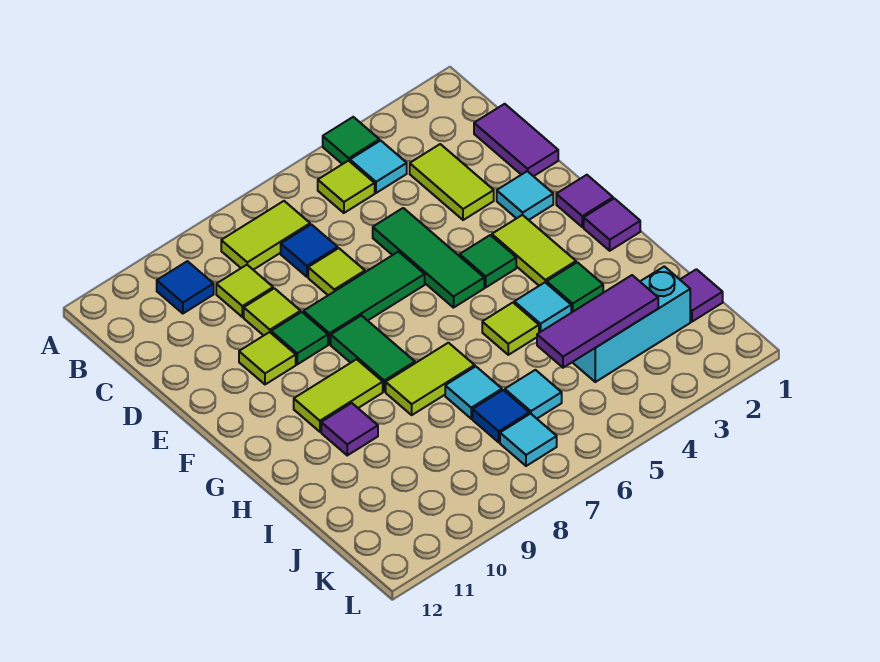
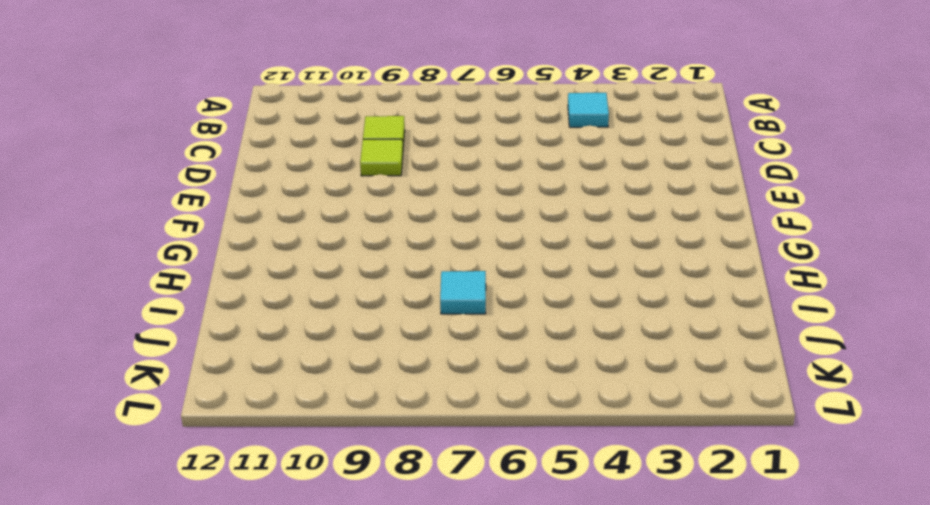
none -> green 1x1 tile [323,117,379,164]
none -> lime 1x1 tile [318,160,375,213]
none -> lime 1x2 tile [221,201,310,270]
none -> blue 1x1 tile [157,261,214,314]

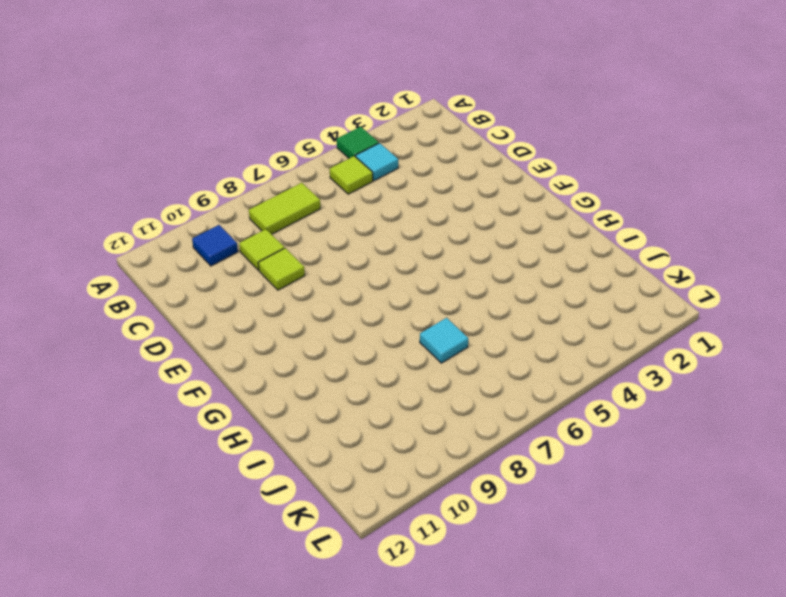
none -> purple 1x2 tile [474,104,558,176]
none -> lime 1x2 tile [410,144,494,220]
none -> blue 1x1 tile [281,225,338,277]
none -> green 1x3 tile [373,208,484,308]

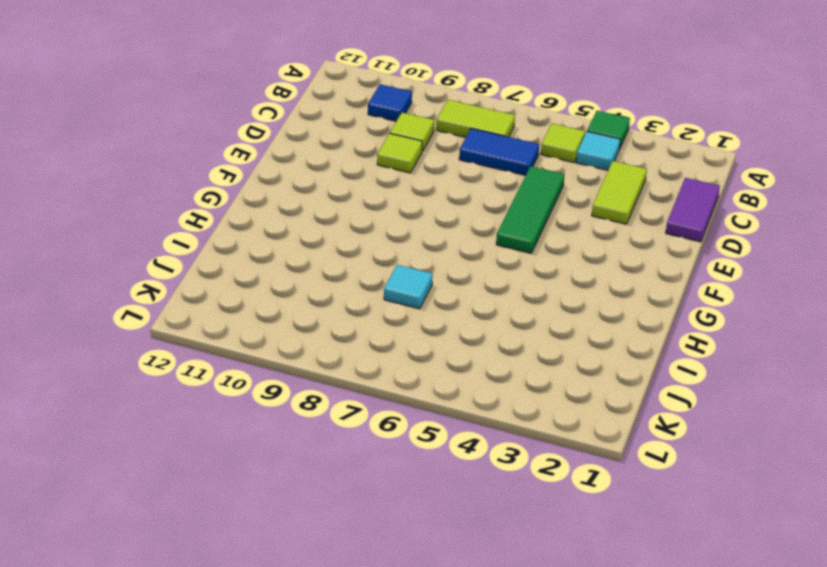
blue 1x2 tile [459,128,539,175] -> blue 1x1 tile [281,225,338,277]
none -> lime 1x1 tile [308,248,365,295]
none -> cyan 1x1 tile [497,171,553,220]
none -> green 1x3 tile [303,252,425,344]
none -> green 1x1 tile [271,312,328,364]

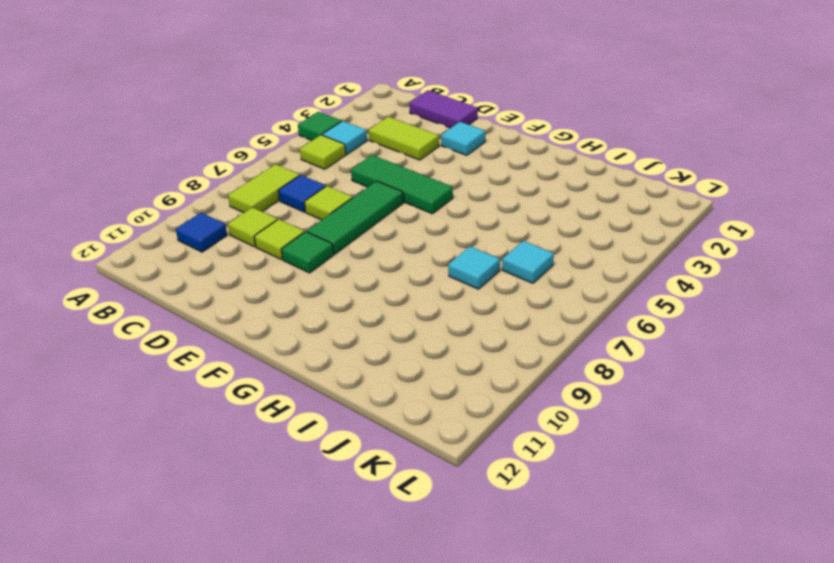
none -> lime 1x1 tile [239,332,296,384]
none -> purple 1x1 tile [556,175,613,227]
none -> lime 1x2 tile [492,215,576,286]
none -> green 1x1 tile [460,235,516,287]

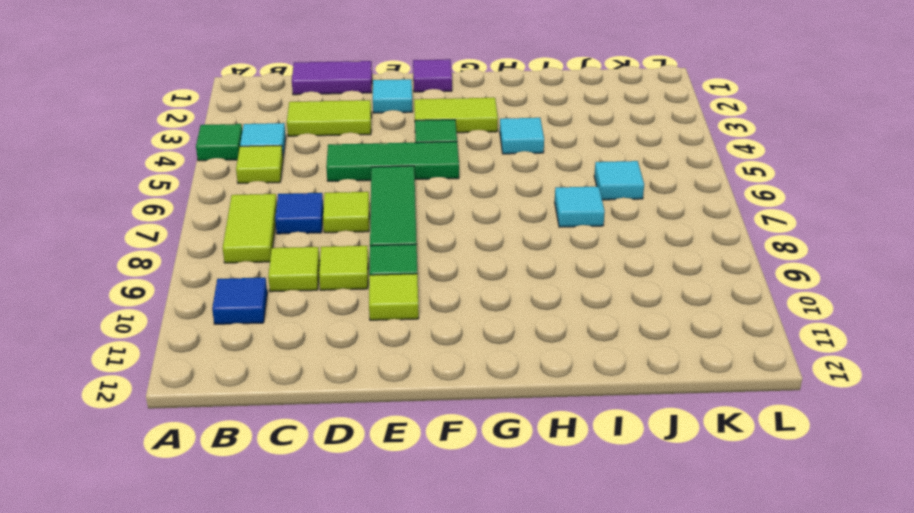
none -> green 1x2 tile [331,316,415,391]
none -> purple 1x1 tile [584,198,640,251]
none -> lime 1x2 tile [294,359,383,432]
none -> green 1x1 tile [547,262,603,313]

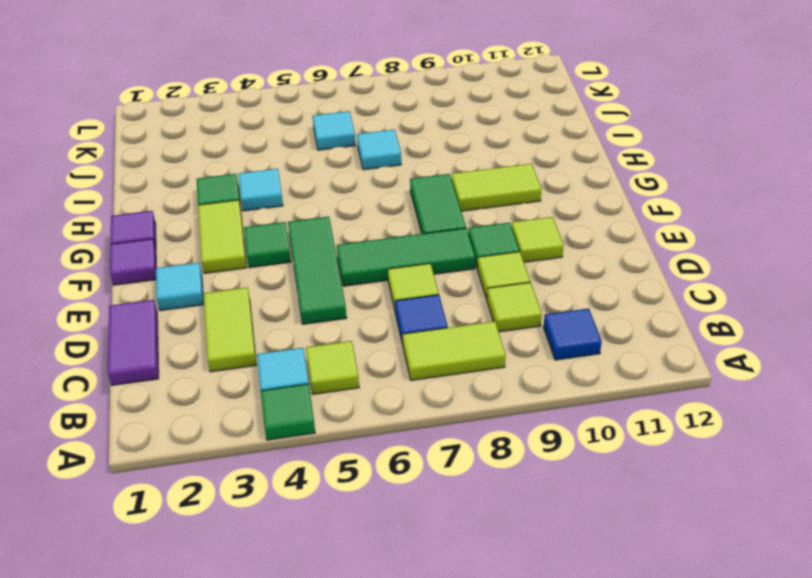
none -> lime 1x1 tile [482,303,539,355]
none -> lime 1x2 tile [386,343,475,415]
none -> purple 1x1 tile [321,403,378,455]
none -> purple 1x1 tile [680,269,723,322]

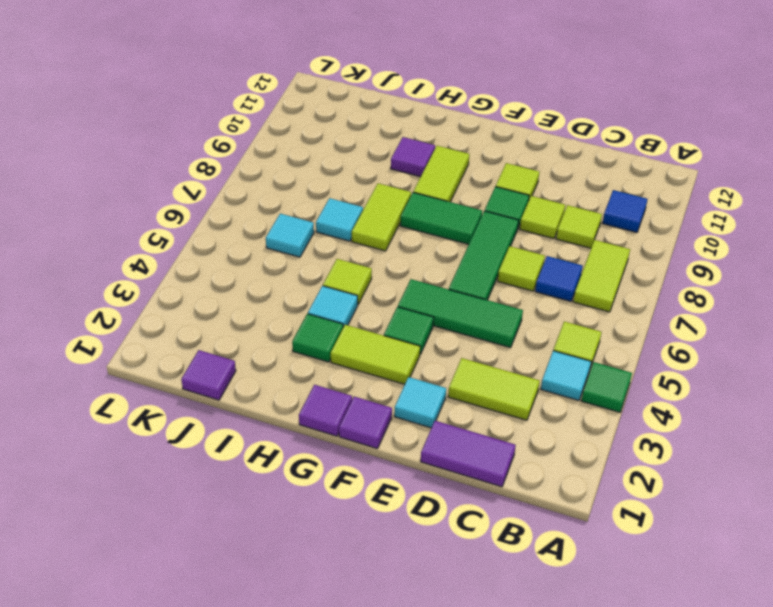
none -> cyan 1x3 brick [572,266,690,382]
none -> blue 1x1 tile [473,390,529,442]
none -> cyan 1x1 tile [500,414,557,466]
none -> purple 1x3 tile [537,275,658,368]

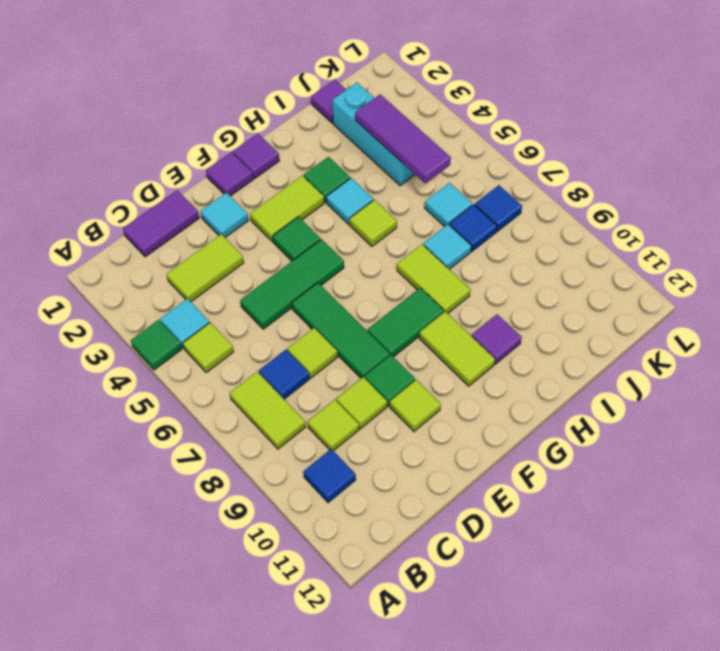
blue 1x1 tile [475,185,522,232] -> cyan 1x1 tile [500,414,557,466]

